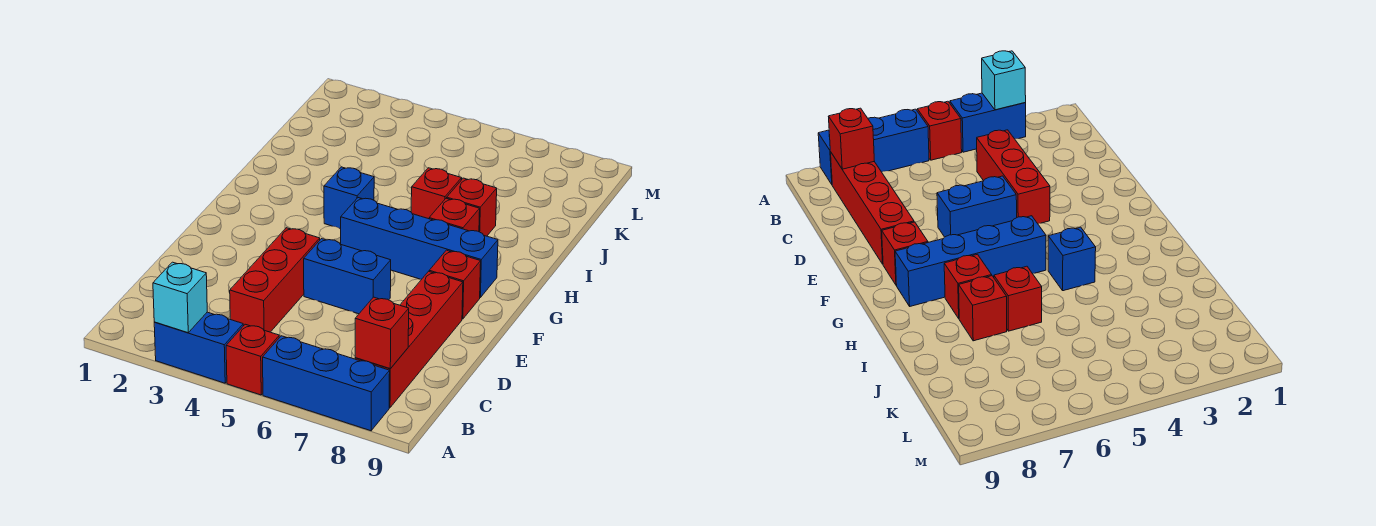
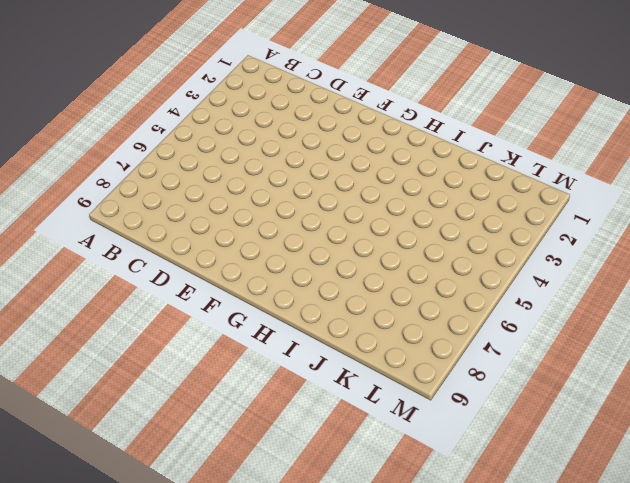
none -> blue 1x2 brick [154,312,243,383]
none -> red 1x1 brick [226,324,279,395]
none -> blue 1x3 brick [263,336,390,431]

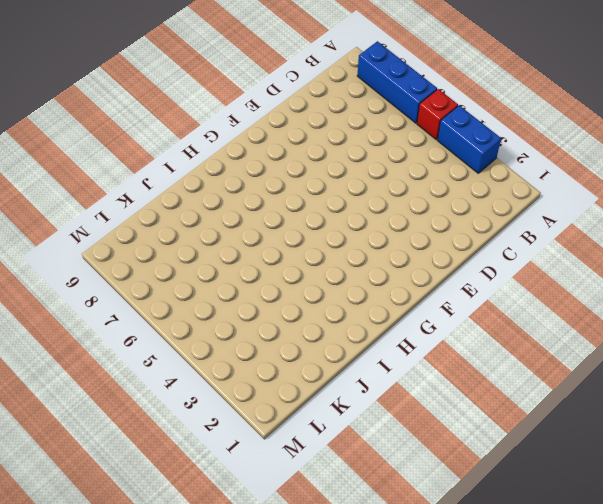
none -> red 1x4 brick [355,271,463,408]
none -> red 1x3 brick [230,228,320,332]
none -> blue 1x2 brick [304,239,391,314]

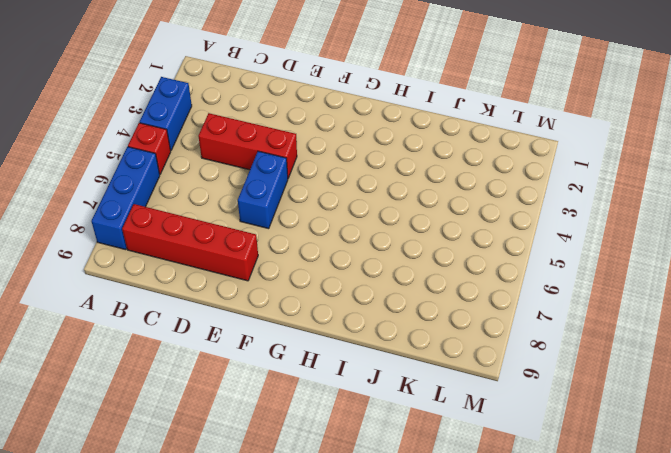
none -> red 1x1 brick [429,250,481,319]
none -> blue 1x4 brick [341,198,498,297]
none -> blue 1x1 brick [324,167,374,229]

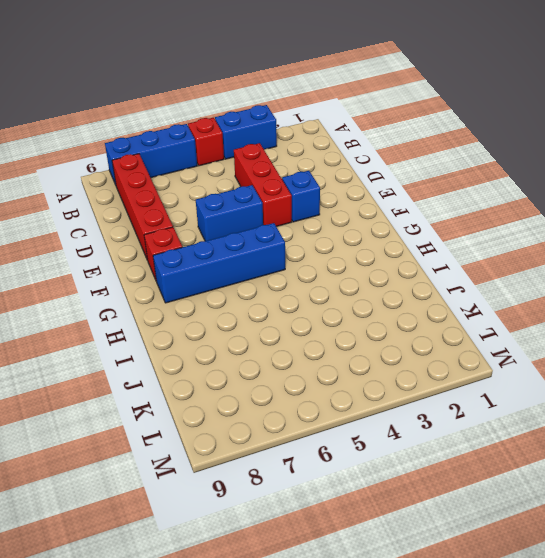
blue 1x1 brick [282,171,320,222] -> blue 1x1 brick moved to [324,167,374,229]
none -> red 1x1 brick [429,198,480,232]
none -> red 1x1 brick [411,168,462,219]
none -> red 1x1 brick [447,178,497,236]

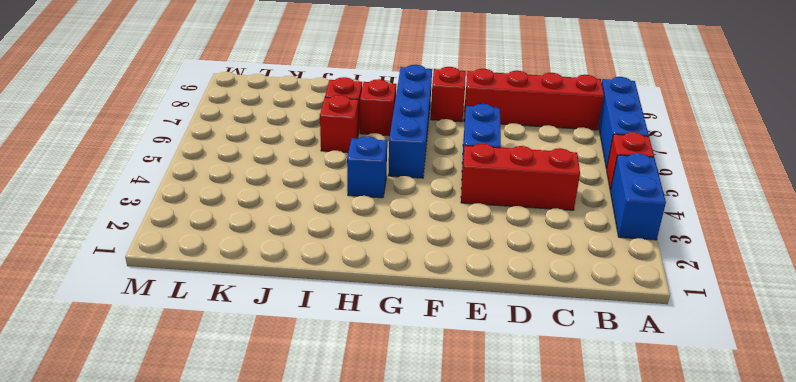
none -> cyan 1x1 brick [153,262,207,333]
none -> red 1x1 brick [355,297,409,369]

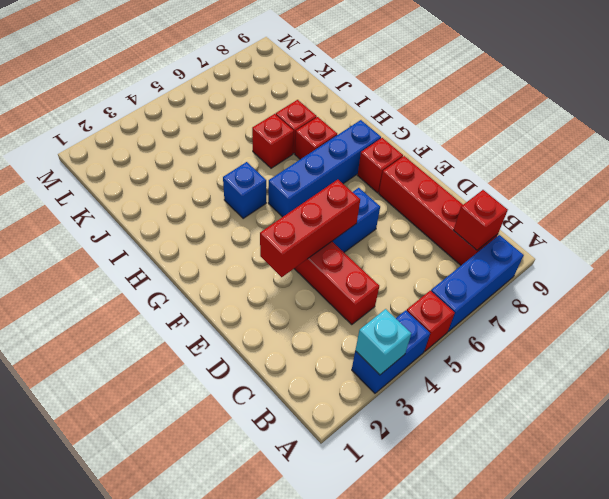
red 1x3 brick [260,180,360,277] -> none

